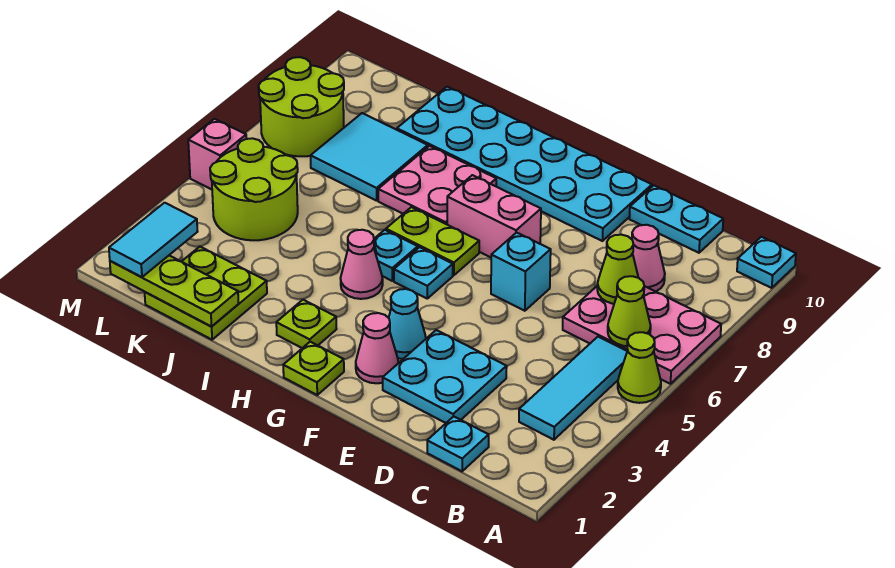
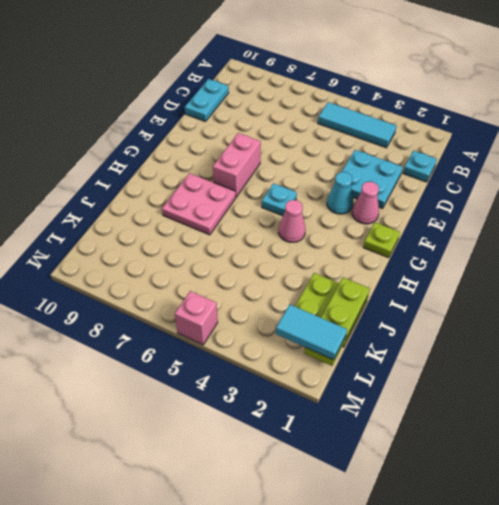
none -> lime 1x1 cone [618,332,661,403]
none -> pink 2x3 plate [563,286,721,384]
none -> cyan 1x1 plate [737,237,796,288]

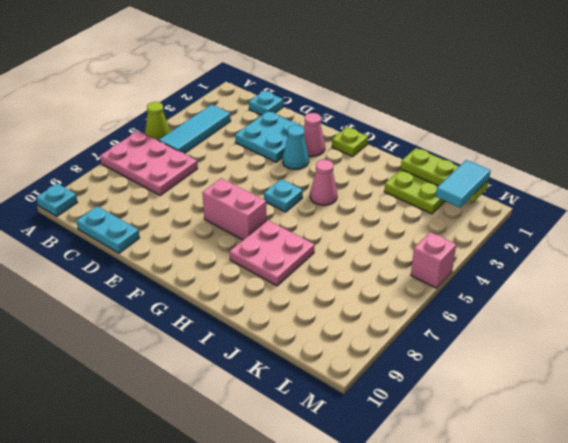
none -> pink 1x1 cone [632,225,665,292]
none -> cyan 1x1 brick [491,233,551,311]
none -> cyan 2x6 plate [397,87,652,241]

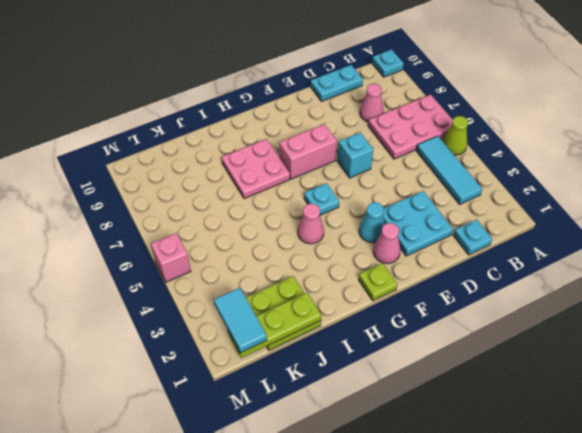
none -> cyan 2x6 plate [397,87,652,241]
none -> lime 1x2 plate [386,207,479,275]
none -> lime 1x1 plate [276,300,336,348]

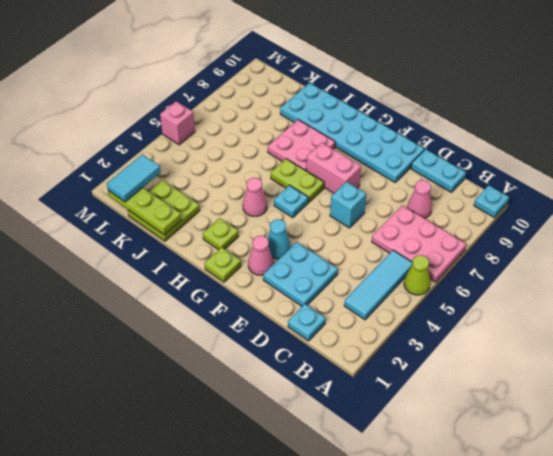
none -> cyan 1x1 plate [374,230,418,281]
none -> cyan 2x2 tile [311,113,428,201]
none -> lime 2x2 round brick [210,138,298,240]

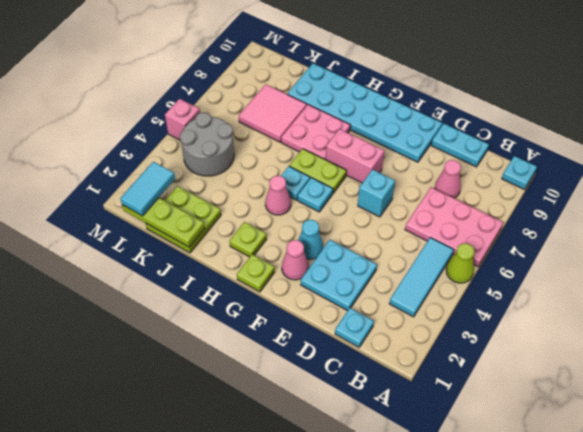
pink 2x2 tile [239,84,307,142] -> cyan 2x2 tile [311,113,428,201]
grey 2x2 round brick [180,113,234,176] -> lime 2x2 round brick [210,138,298,240]
none -> lime 2x2 round brick [259,57,344,156]
none -> lime 1x1 cone [608,276,651,346]
none -> lime 1x1 cone [597,235,638,304]

